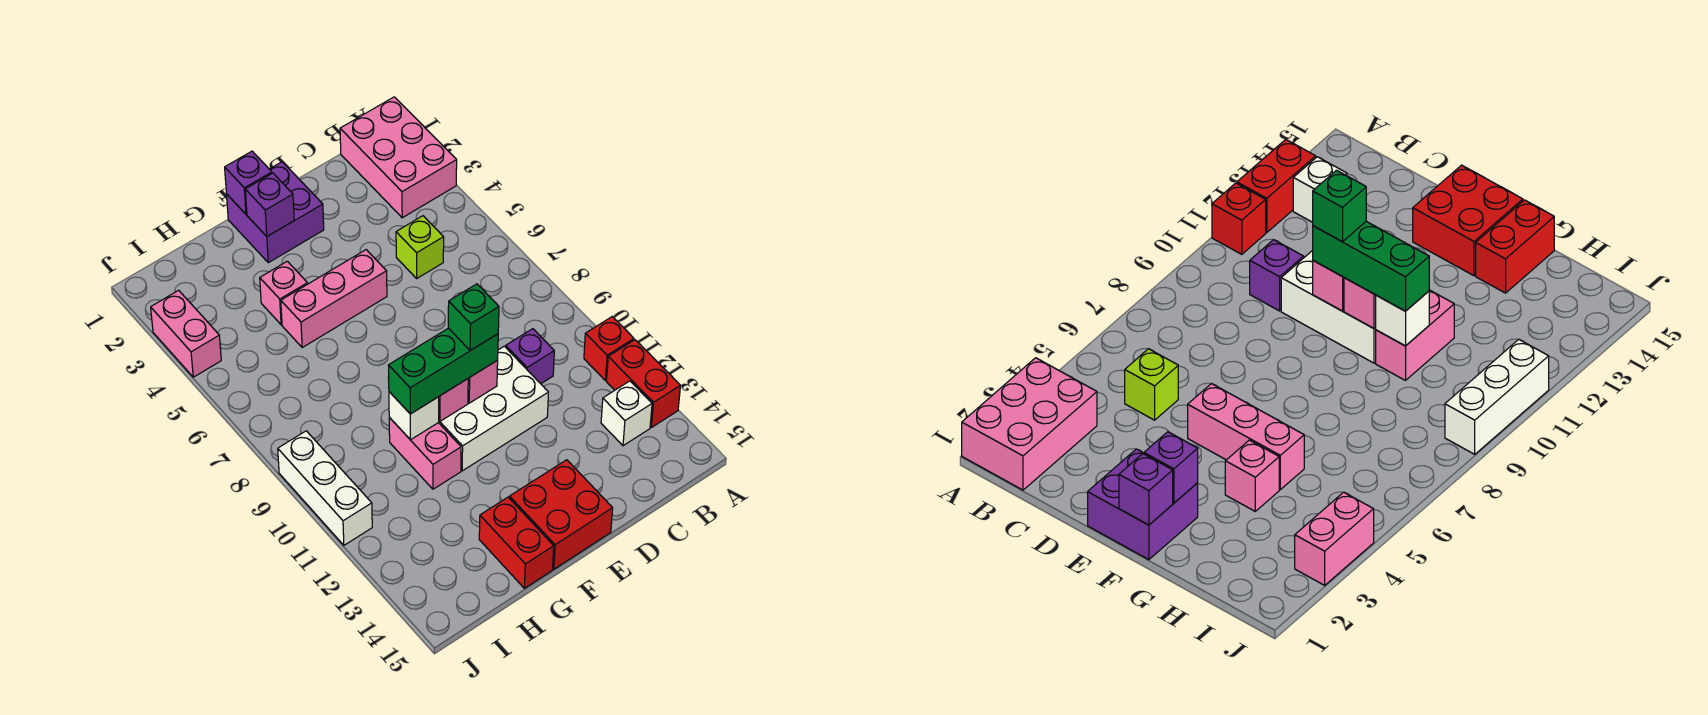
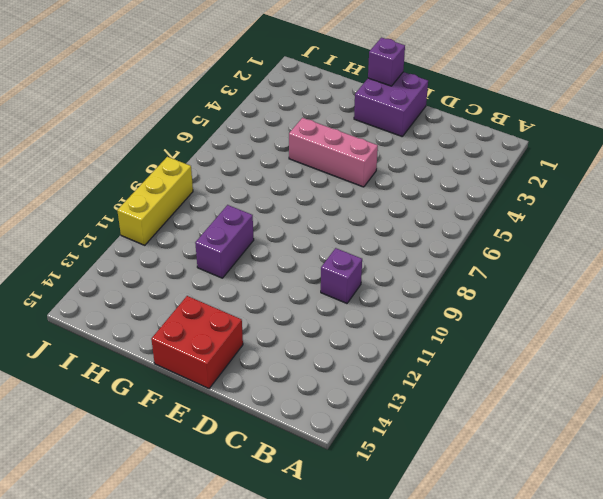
purple 1x2 brick [195,205,254,278] -> pink 1x2 brick [389,418,461,489]
yellow 1x3 brick [117,157,193,245] -> white 1x3 brick [278,431,372,545]
none -> pink 2x3 brick [340,97,457,218]
none -> red 1x1 brick [584,317,634,381]
none -> red 1x2 brick [607,340,680,427]

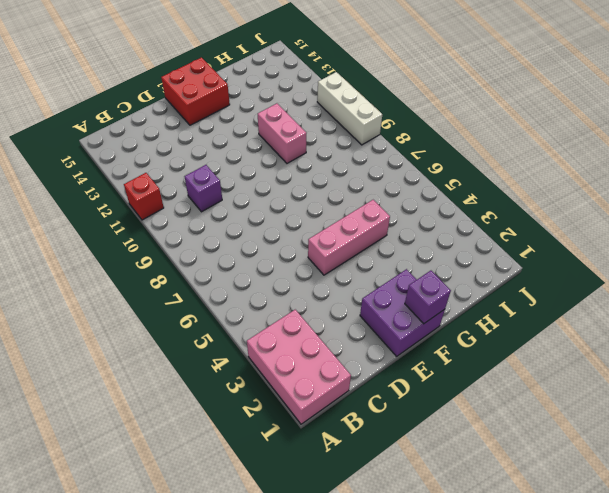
none -> red 1x2 brick [607,340,680,427]
none -> white 1x1 brick [601,381,652,446]
none -> lime 1x1 brick [396,216,444,278]

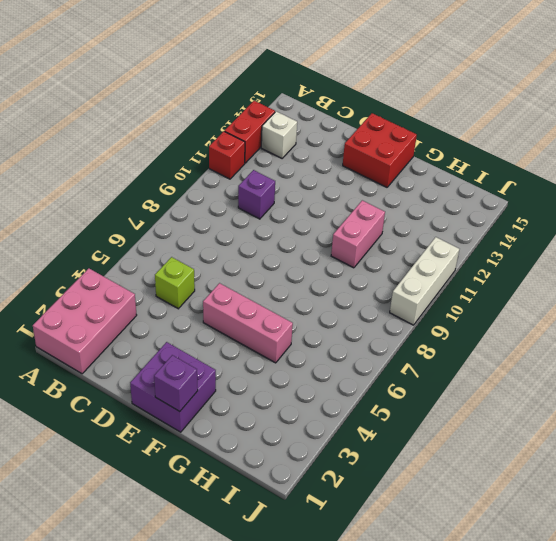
none -> white 2x3 brick [439,346,549,471]
none -> pink 1x1 brick [260,261,308,325]
none -> red 1x2 brick [479,497,554,588]

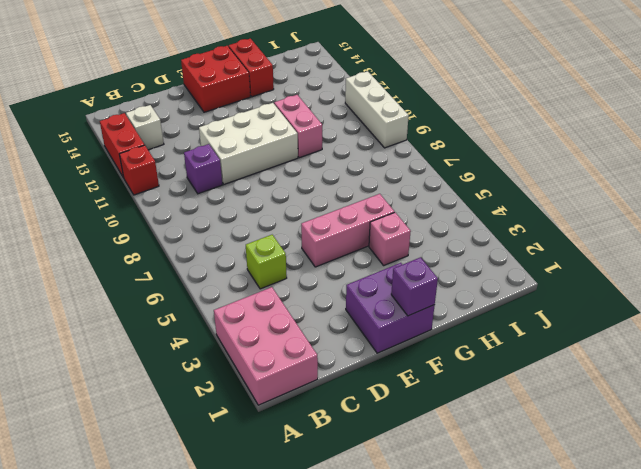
none -> pink 1x2 brick [151,290,221,377]
none -> pink 1x1 brick [468,360,498,403]
none -> purple 1x1 brick [245,173,294,236]

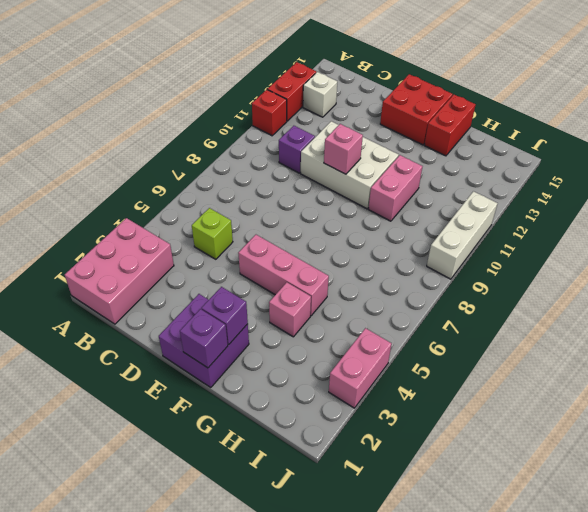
none -> pink 1x1 brick [439,379,468,421]
none -> white 1x1 brick [389,392,439,440]
none -> green 1x3 brick [388,328,498,414]

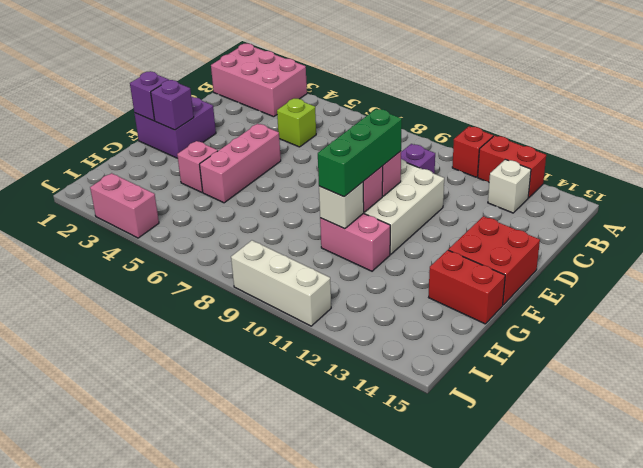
none -> green 1x1 brick [448,284,499,351]

